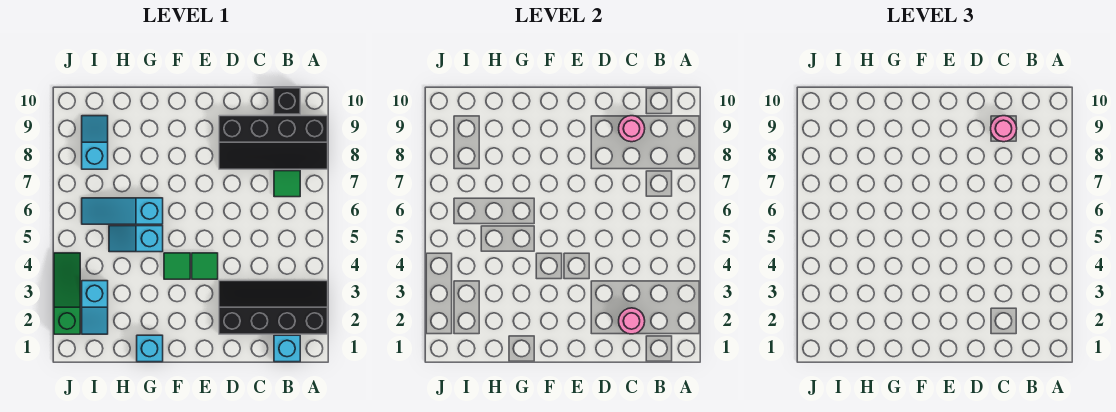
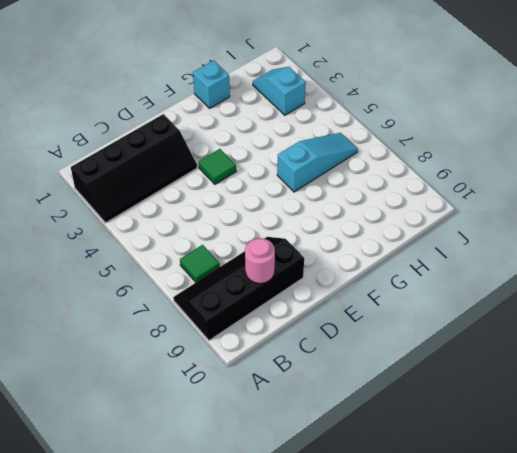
none -> cyan 1x1 brick [274,335,300,362]
none -> black 1x1 brick [274,88,300,114]
none -> green 1x1 tile [164,253,190,279]

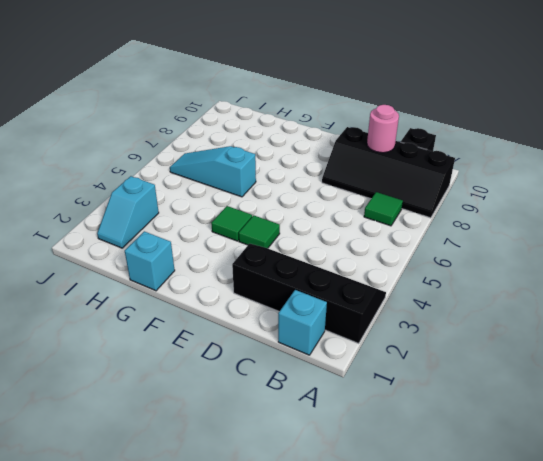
none -> cyan 1x2 slope [109,226,163,252]
none -> cyan 1x2 slope [82,116,108,169]
none -> green 1x3 slope [54,253,80,334]

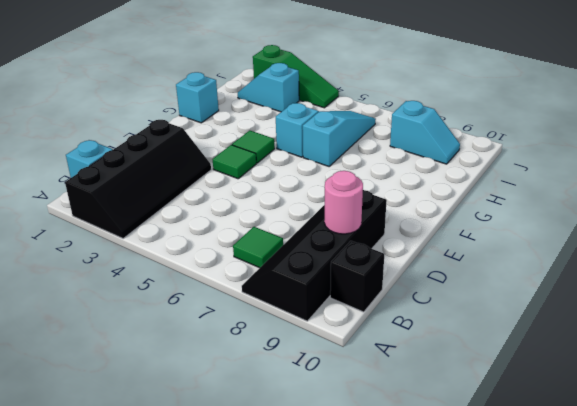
none -> pink 1x1 round brick [619,308,645,334]
none -> pink 1x1 round brick [991,116,1017,142]

